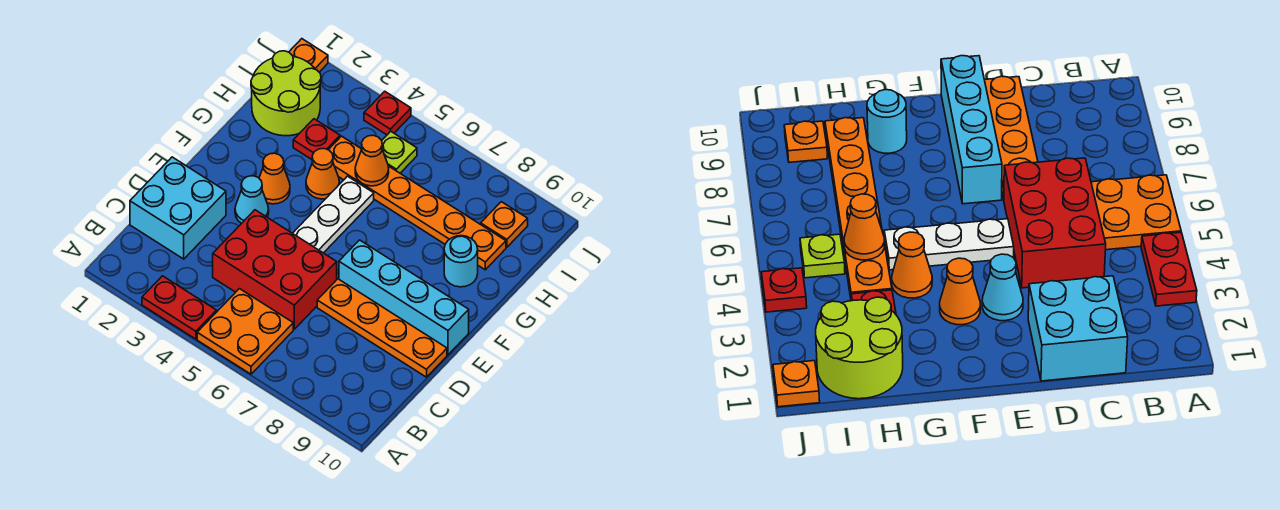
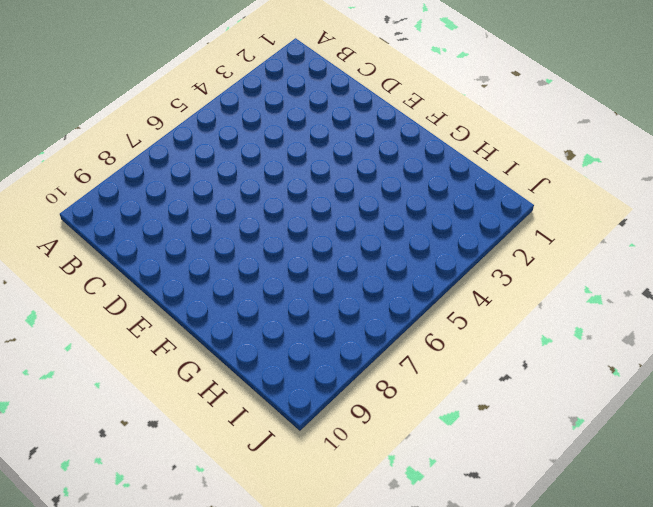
none -> red 1x2 plate [142,276,216,339]
none -> orange 2x2 plate [197,289,293,374]
none -> cyan 2x2 brick [130,157,226,259]

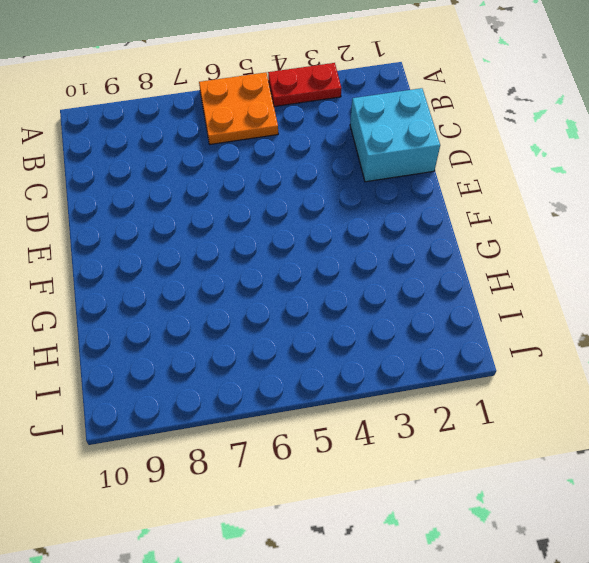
none -> red 2x3 brick [213,210,337,329]
none -> orange 1x4 plate [317,279,447,377]
none -> cyan 1x1 cone [235,176,269,224]

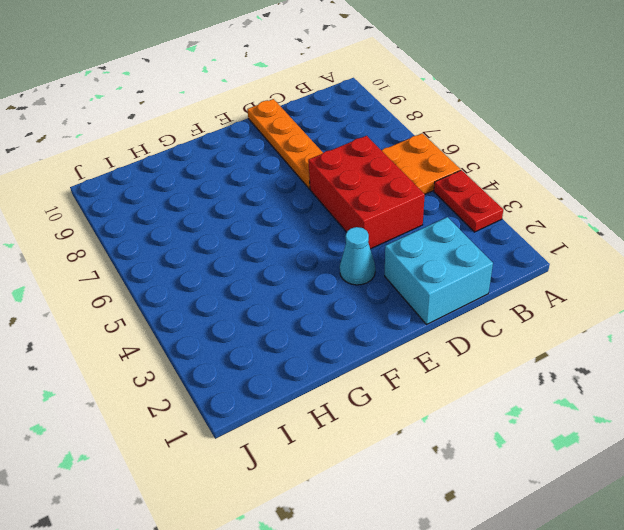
none -> white 1x3 plate [293,176,374,253]
none -> cyan 1x4 brick [339,240,469,355]
none -> orange 1x1 cone [259,153,290,204]

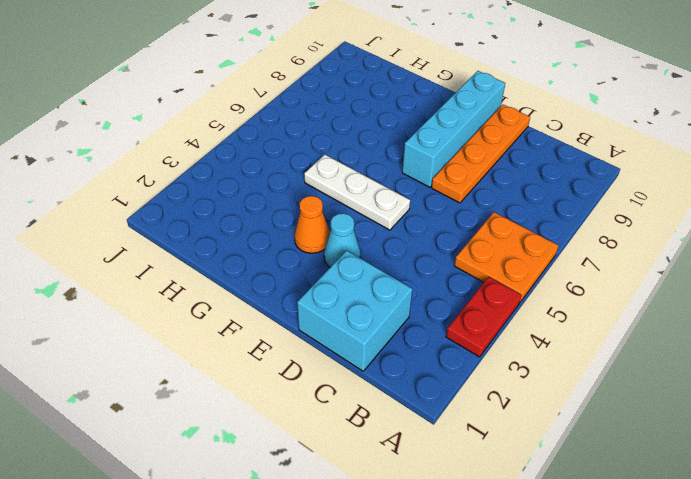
none -> red 2x3 brick [213,210,337,329]
none -> orange 1x1 cone [306,149,339,199]
none -> cyan 1x1 round brick [444,236,478,287]

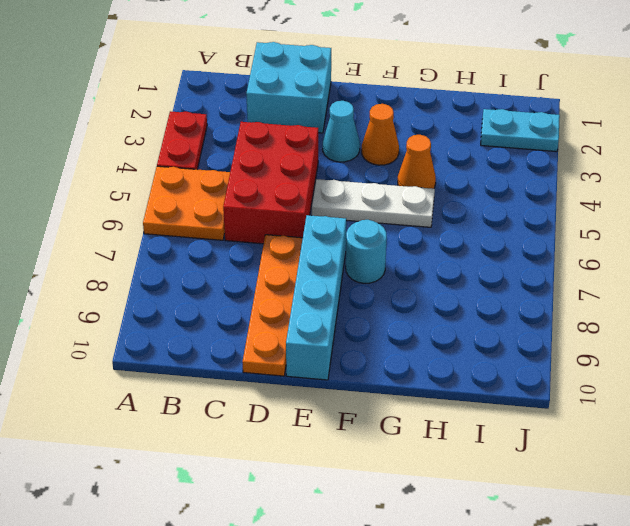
cyan 1x1 round brick [346,220,387,283] -> cyan 1x1 round brick moved to [444,236,478,287]
cyan 1x2 plate [481,109,560,152] -> lime 2x2 round brick [251,51,321,136]
none -> red 1x1 plate [293,119,340,159]
none -> orange 1x6 plate [329,136,506,270]
none -> lime 1x1 plate [382,131,417,173]

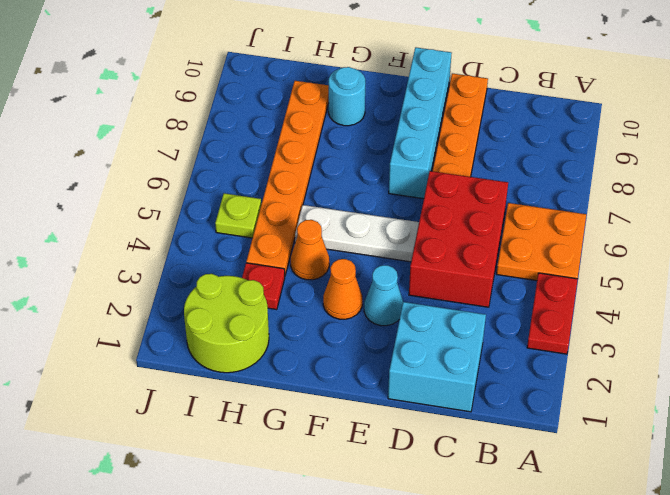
none -> orange 1x1 plate [481,202,528,247]
none -> orange 1x1 plate [289,39,328,72]
none -> red 1x1 plate [364,91,411,135]

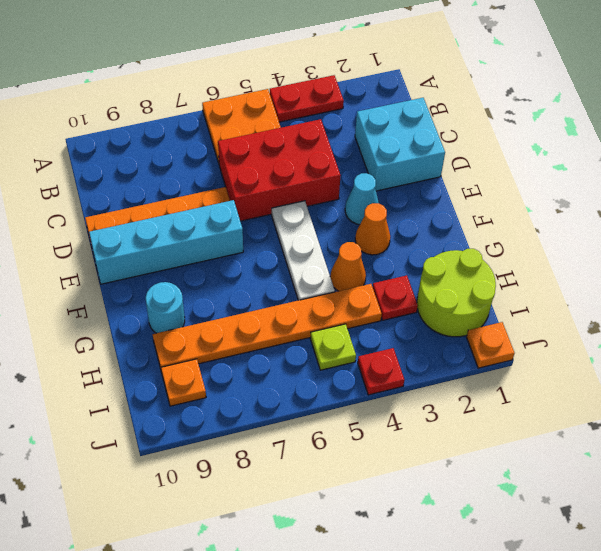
none -> orange 1x1 cone [355,135,389,186]

